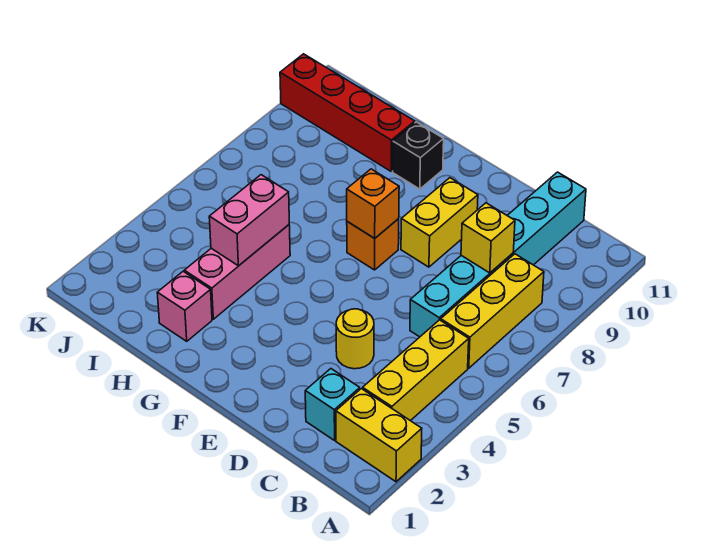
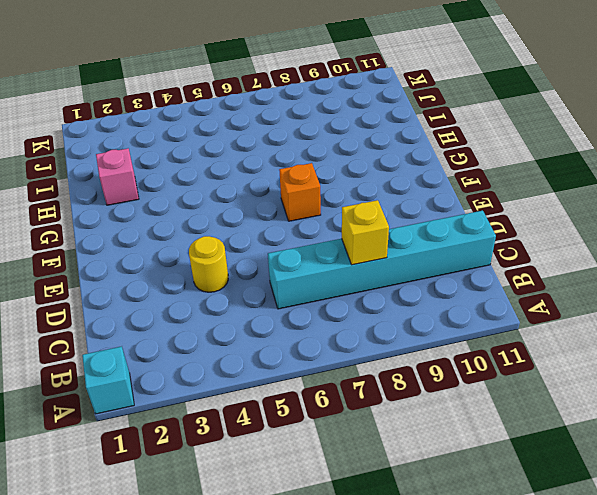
cyan 1x1 brick [82,346,134,414] -> cyan 1x1 brick moved to [305,369,360,440]
none -> yellow 1x2 brick [336,389,422,482]
none -> yellow 1x3 brick [363,320,469,421]
none -> yellow 1x3 brick [441,254,544,368]

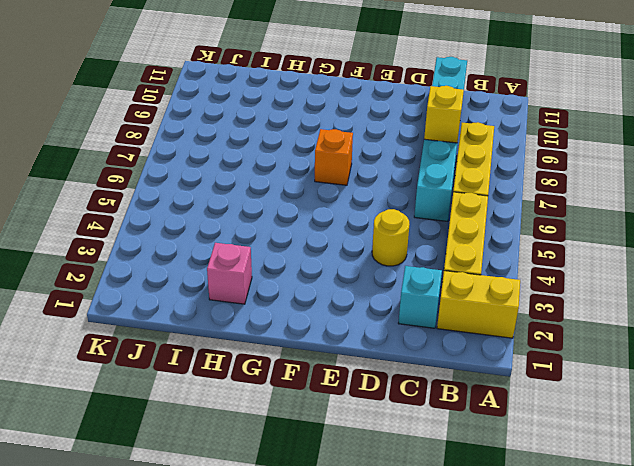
none -> yellow 1x2 brick [401,178,478,267]
none -> black 1x1 brick [393,122,444,189]
none -> pink 1x3 brick [184,225,290,319]

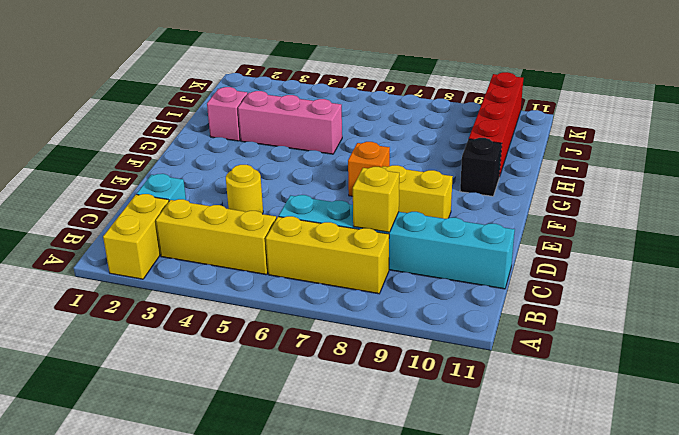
none -> orange 1x1 brick [347,169,399,238]
none -> pink 1x2 brick [209,175,289,266]

